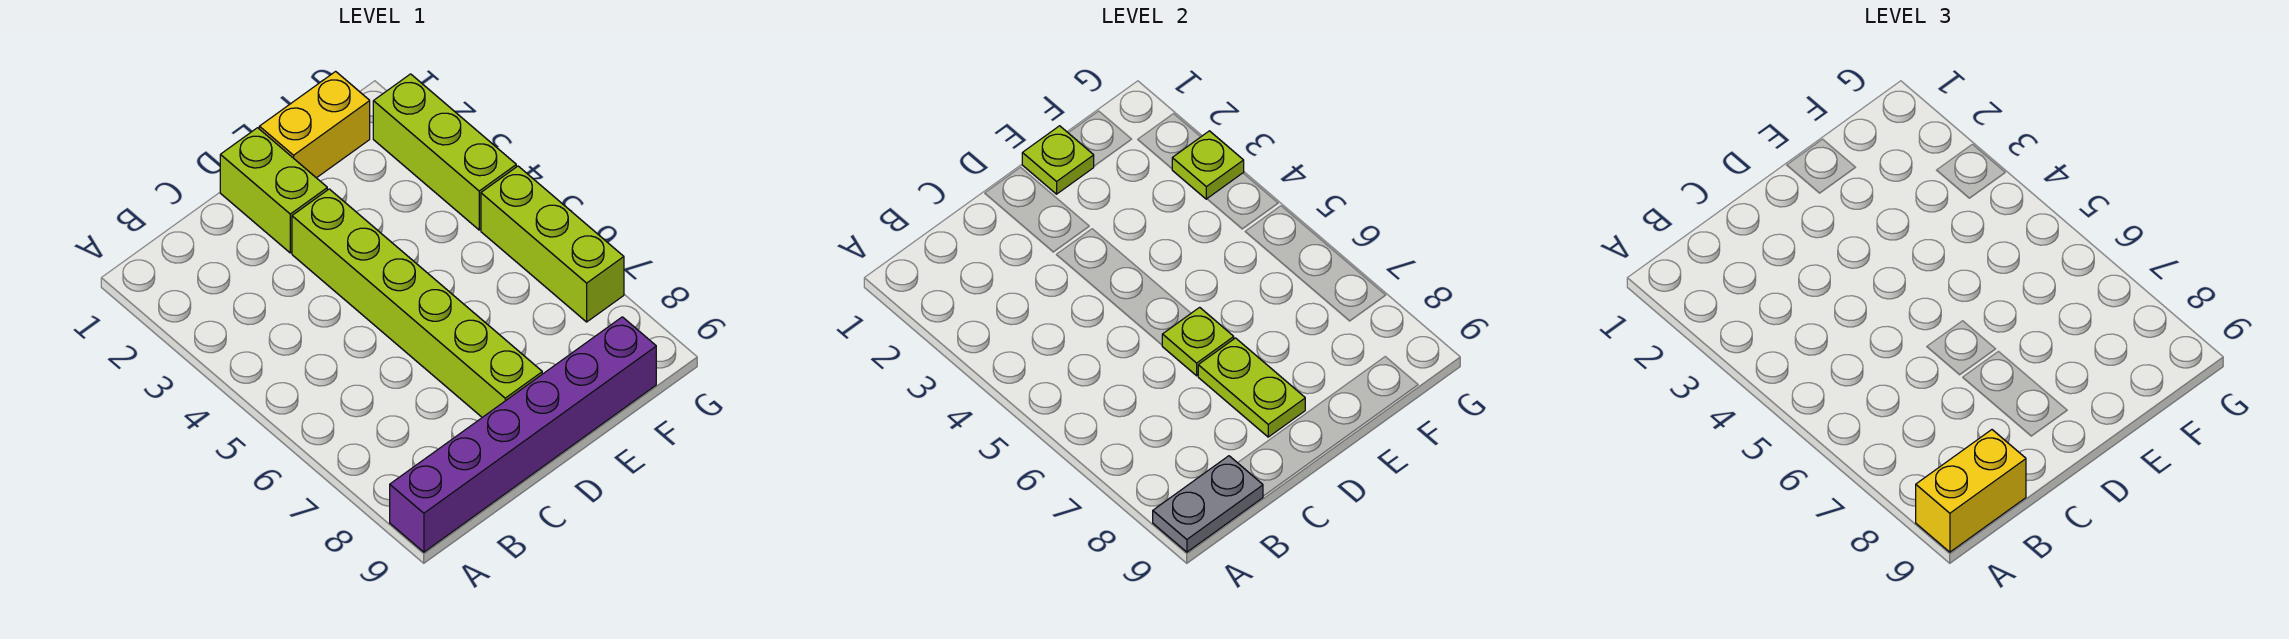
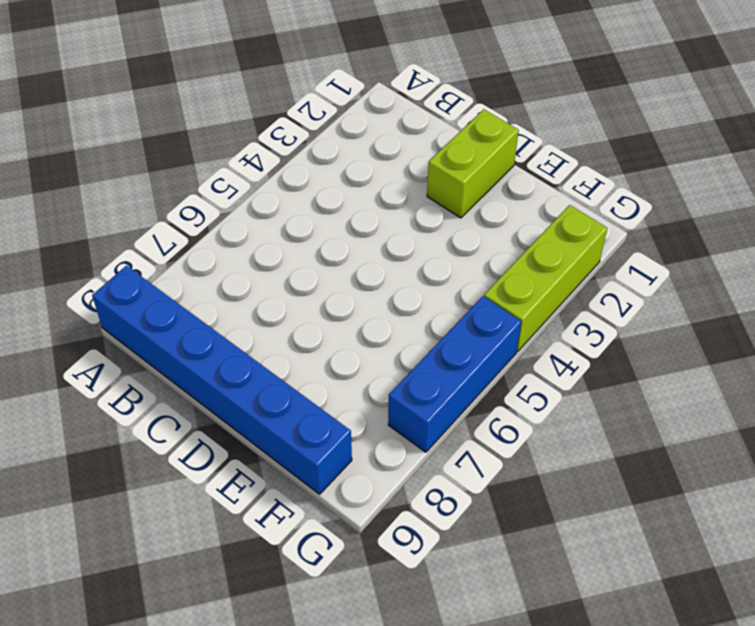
blue 1x6 brick [92,266,352,494] -> purple 1x6 brick [390,317,656,552]
blue 1x3 brick [388,296,521,452] -> lime 1x3 brick [481,166,624,322]
none -> lime 1x6 brick [292,189,542,417]
none -> yellow 1x2 brick [259,71,370,178]
none -> grey 1x2 plate [1153,456,1263,552]

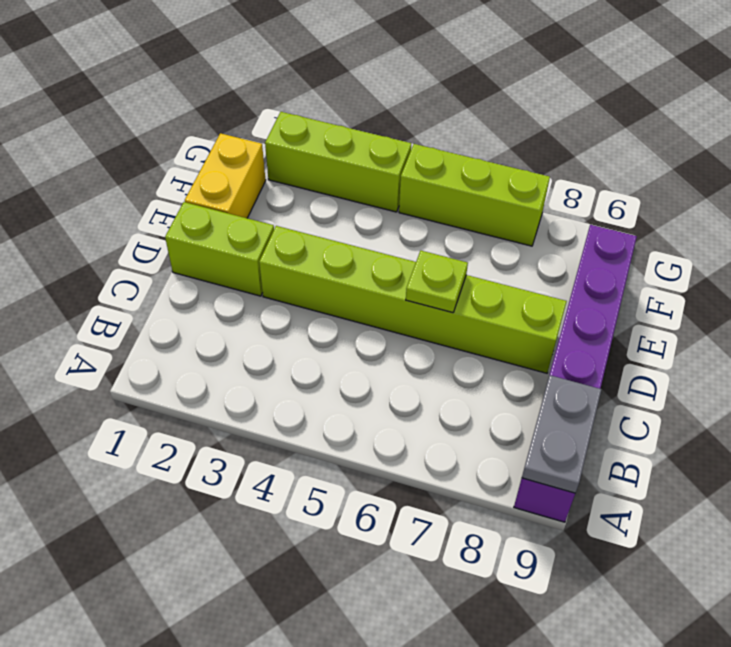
none -> lime 1x2 plate [1198,338,1305,437]
none -> lime 1x1 plate [1022,126,1094,194]
none -> lime 1x1 plate [1172,131,1244,199]

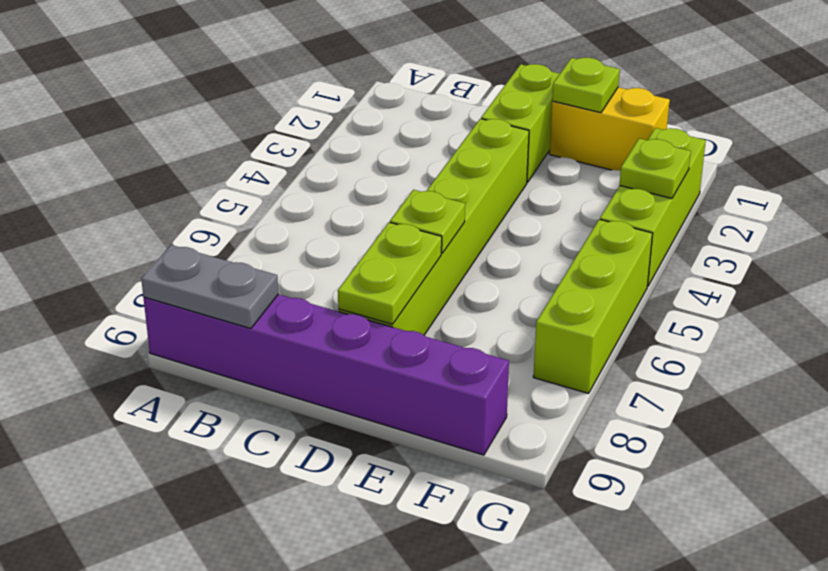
none -> yellow 1x2 brick [1916,430,2026,552]

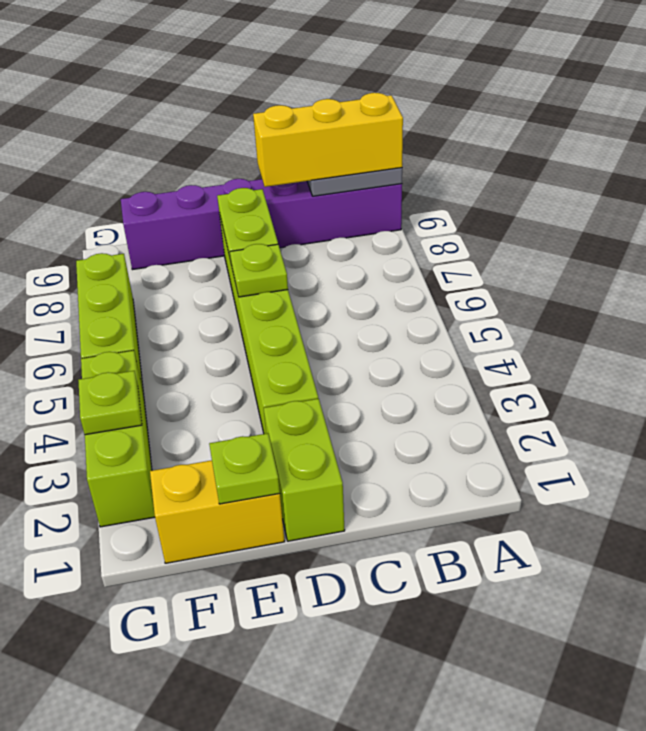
yellow 1x3 brick [253,93,403,187] -> yellow 1x2 brick [1916,430,2026,552]

